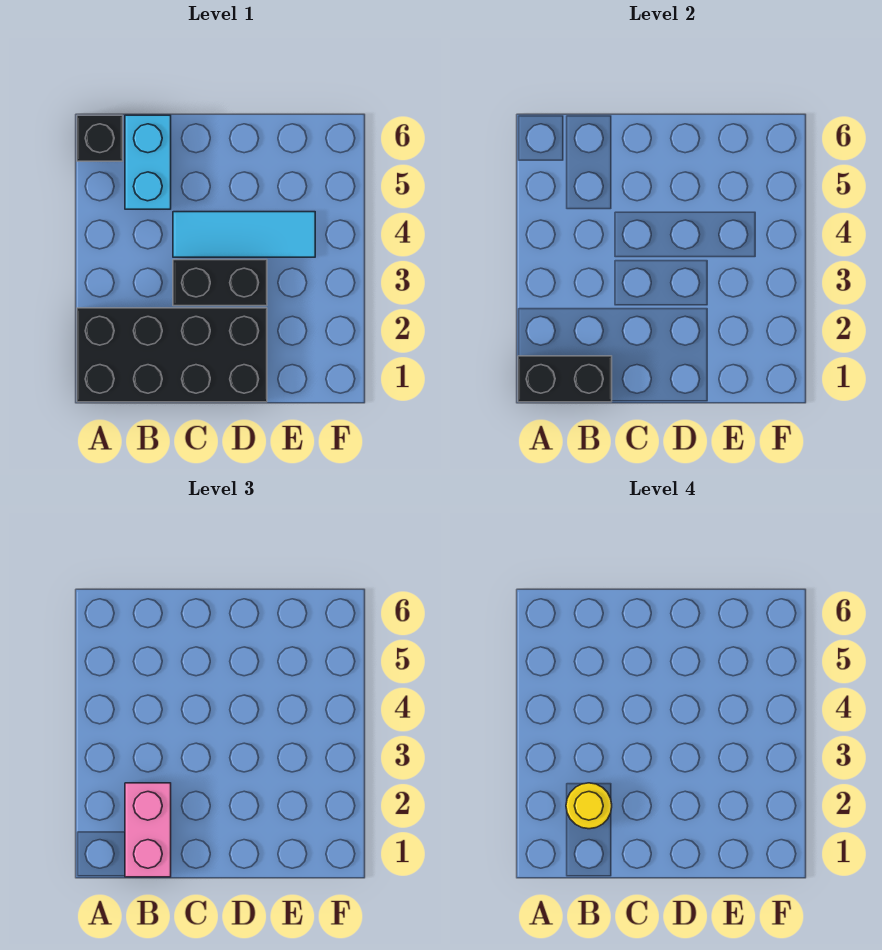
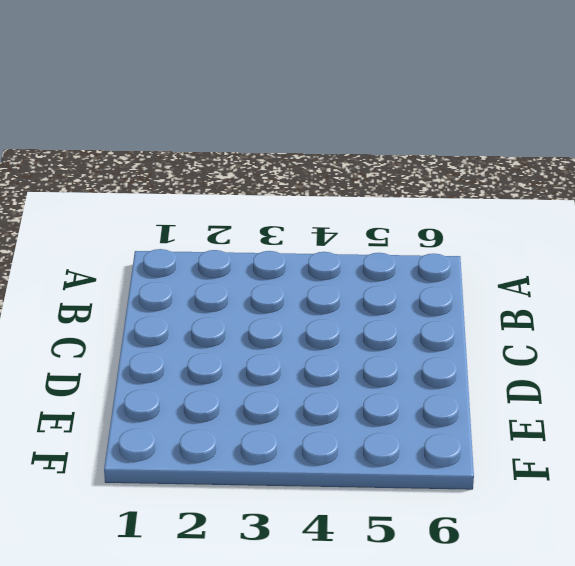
none -> black 2x4 brick [77,308,267,402]
none -> black 1x1 brick [77,115,123,161]

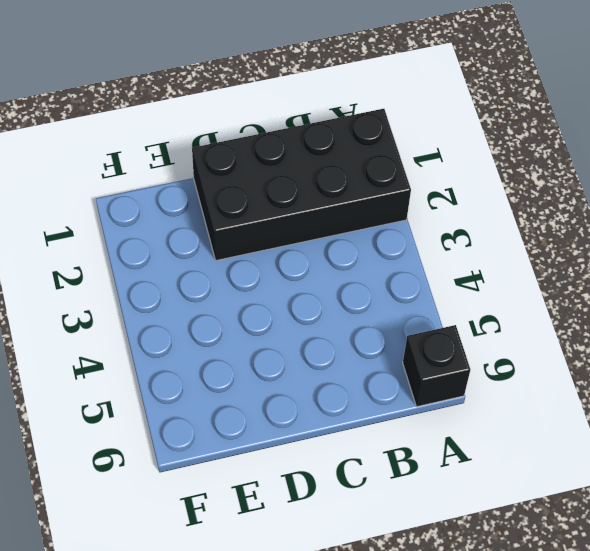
none -> cyan 1x2 brick [125,115,171,209]
none -> black 1x2 brick [173,260,267,306]

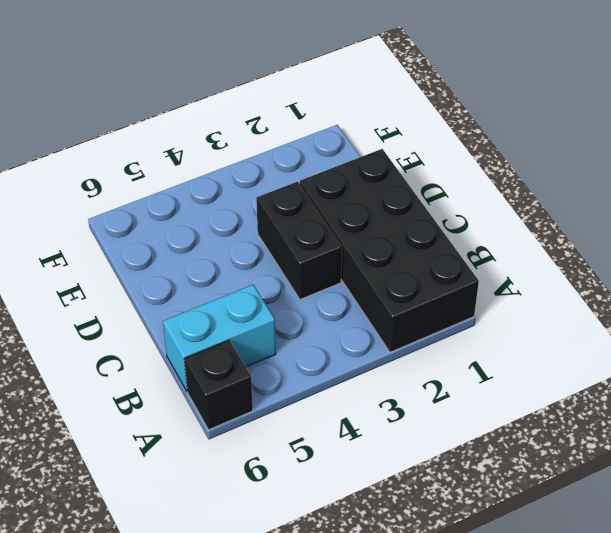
none -> cyan 1x3 tile [173,212,315,257]
none -> black 1x2 brick [518,356,612,402]

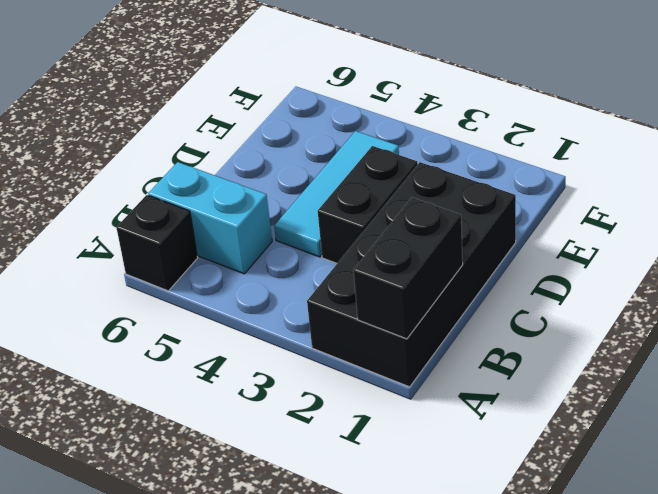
none -> pink 1x2 brick [125,783,171,877]
none -> yellow 1x1 round brick [566,783,612,829]

